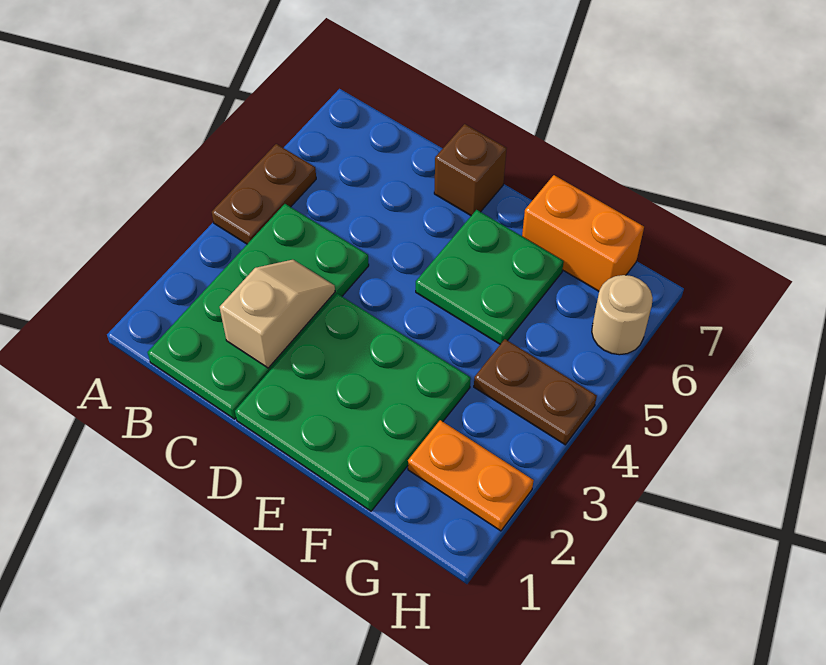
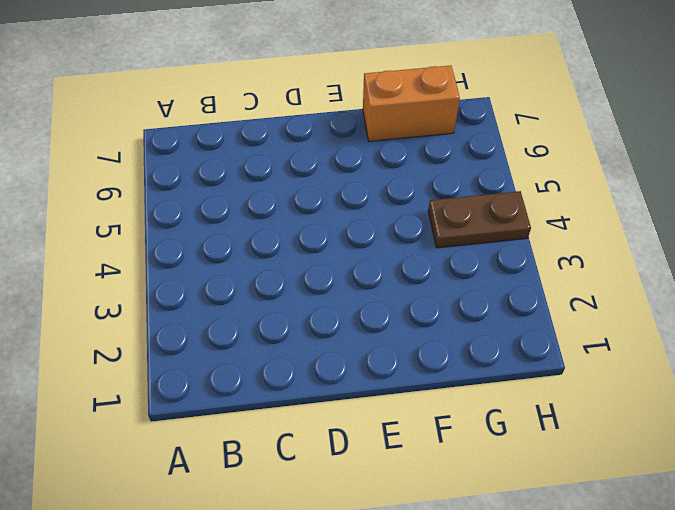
none -> brown 1x2 plate [212,144,316,244]
none -> green 2x4 plate [148,204,369,419]

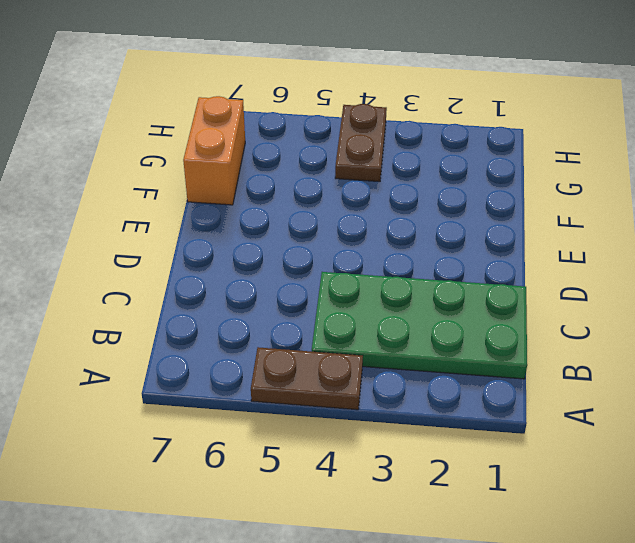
none -> green 3x3 plate [235,294,471,511]
none -> brown 1x1 brick [434,124,507,216]

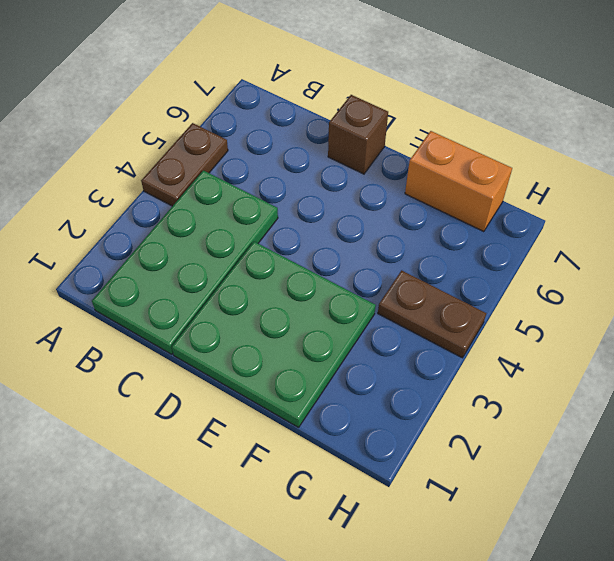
none -> green 2x2 plate [416,210,564,344]
none -> orange 1x2 plate [408,420,534,531]

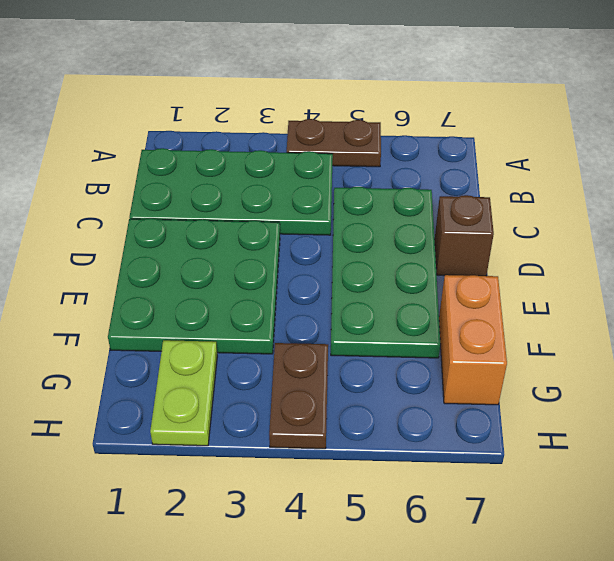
green 2x4 plate [331,187,440,358] -> green 2x2 plate [416,210,564,344]
lime 1x2 plate [150,340,217,446] -> orange 1x2 plate [408,420,534,531]
none -> tan 1x1 round brick [592,275,653,355]
none -> tan 1x2 slope [220,260,335,368]

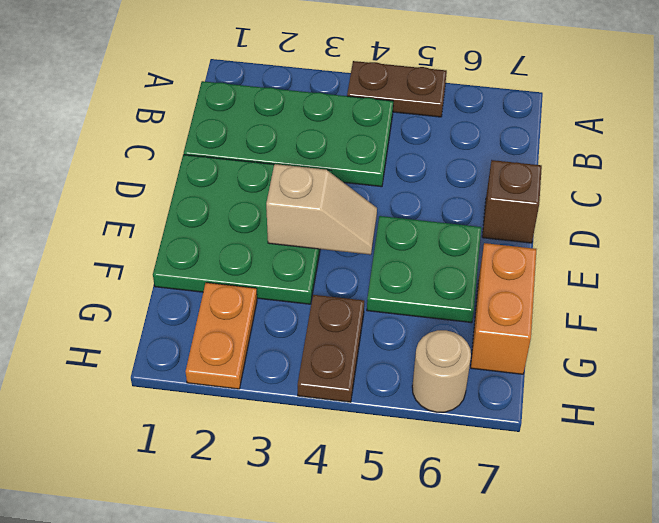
tan 1x2 slope [266,164,377,255] -> tan 1x2 slope moved to [220,260,335,368]

